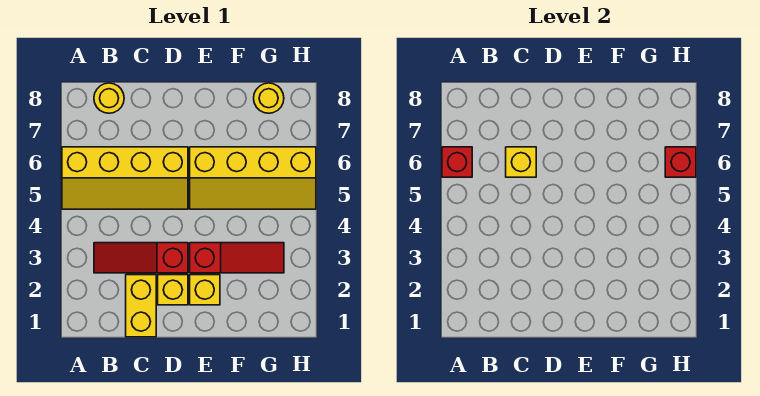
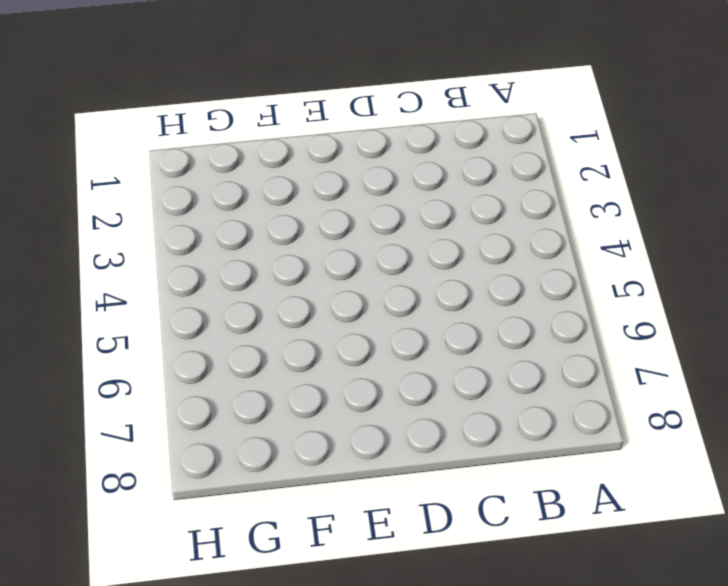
none -> yellow 2x4 slope [62,147,188,209]
none -> red 1x3 slope [94,243,188,273]
none -> yellow 1x1 round brick [94,83,124,113]

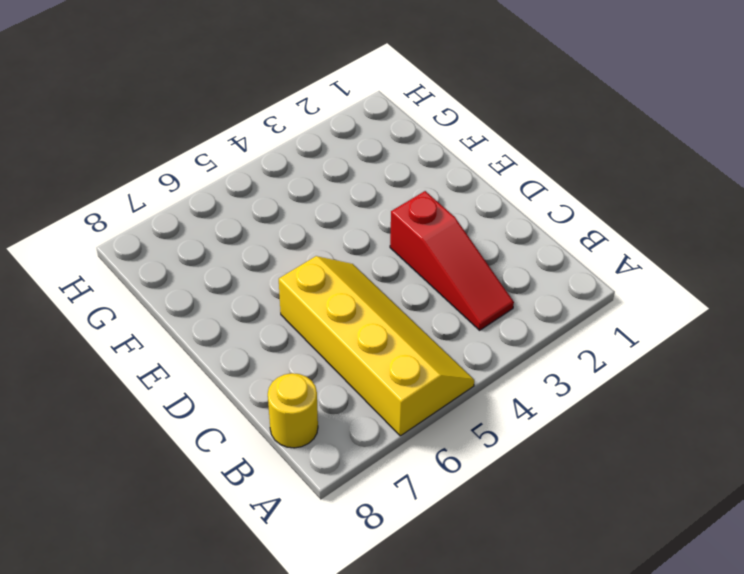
none -> yellow 1x2 brick [126,275,156,337]
none -> yellow 1x1 brick [158,275,188,305]
none -> yellow 1x1 brick [190,275,220,305]

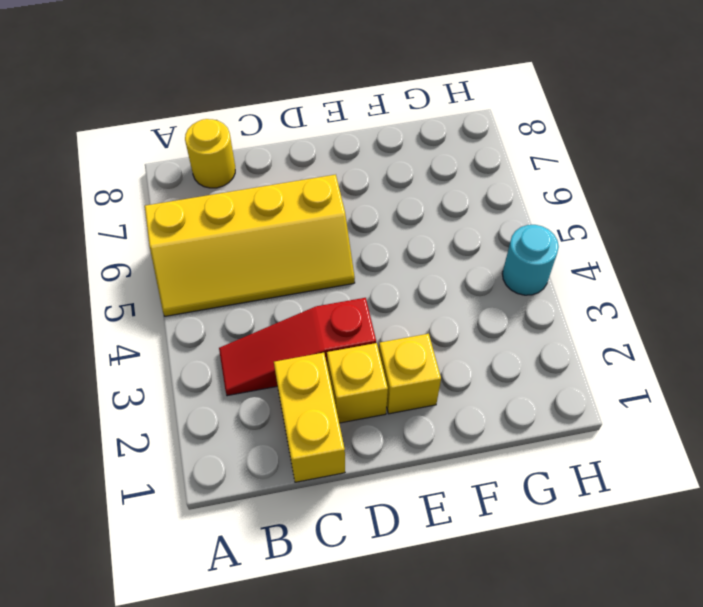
cyan 1x1 round brick [502,225,559,295] -> none
none -> red 1x3 slope [190,243,284,273]
none -> yellow 2x4 slope [190,147,316,209]
none -> yellow 1x1 round brick [254,83,284,113]

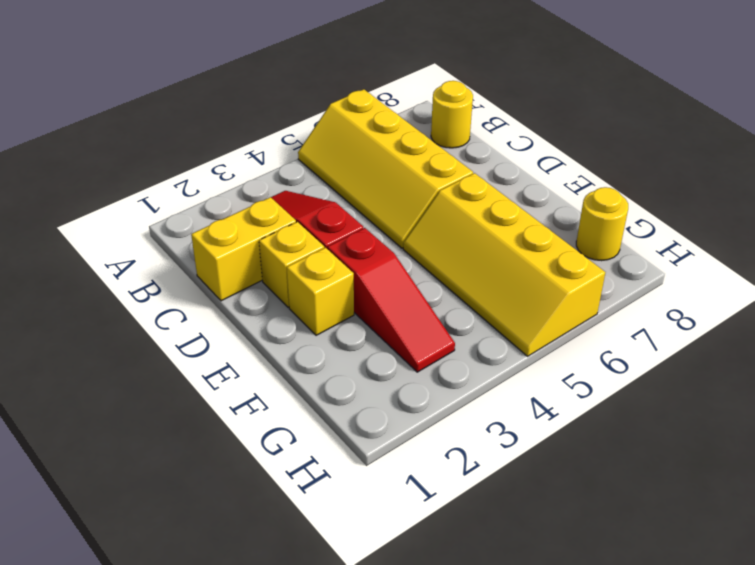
none -> red 1x1 brick [442,147,472,177]
none -> yellow 1x1 brick [506,147,536,177]
none -> red 1x1 brick [665,147,696,177]

